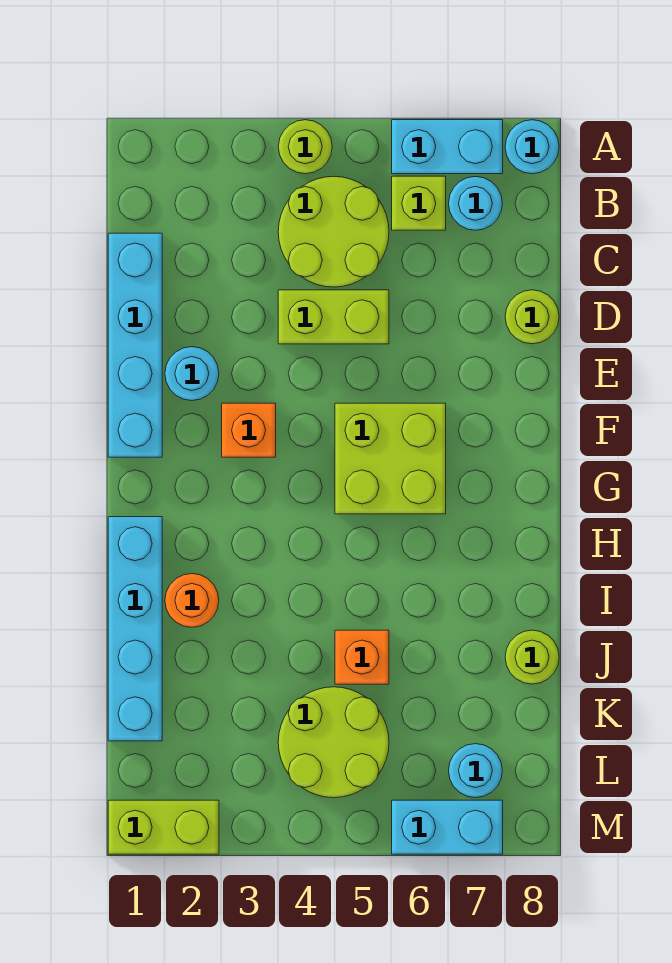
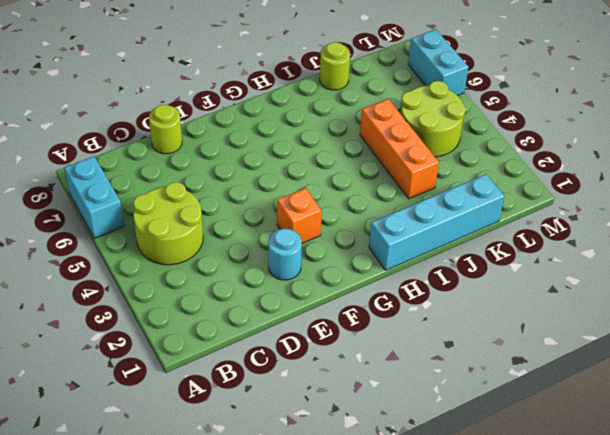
orange 1x3 brick [360,99,439,199] -> orange 1x1 brick [335,630,389,684]
none -> lime 1x1 round brick [278,120,332,174]
none -> cyan 1x1 round brick [505,120,559,174]
none -> lime 1x1 brick [392,176,446,230]

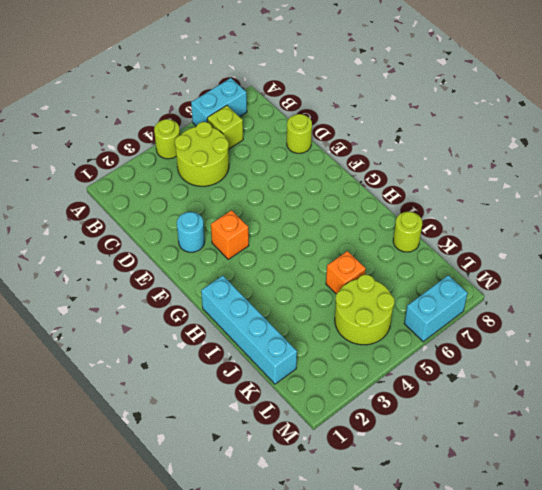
none -> cyan 1x1 round brick [505,120,559,174]
none -> cyan 1x1 round brick [449,177,502,230]
none -> cyan 1x4 brick [108,233,162,457]

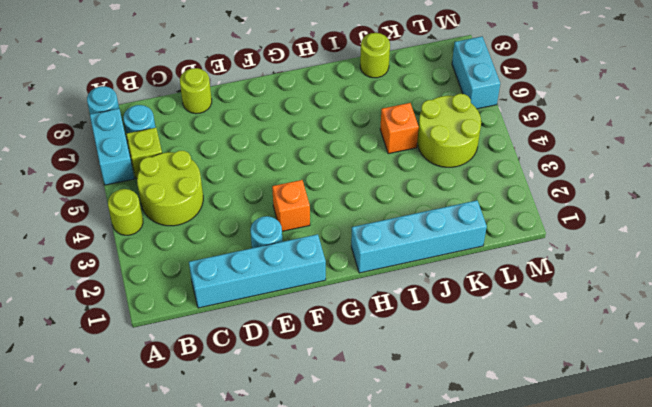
none -> lime 1x2 brick [278,290,389,344]
none -> lime 2x2 brick [335,403,446,514]
none -> orange 1x1 round brick [165,574,219,627]

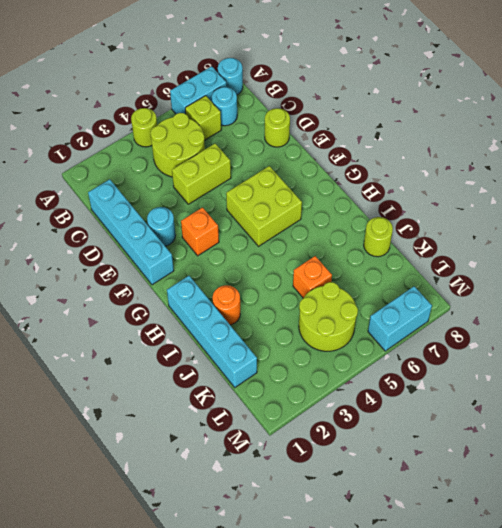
none -> cyan 1x1 round brick [449,744,502,798]
none -> lime 1x2 brick [108,800,219,854]

